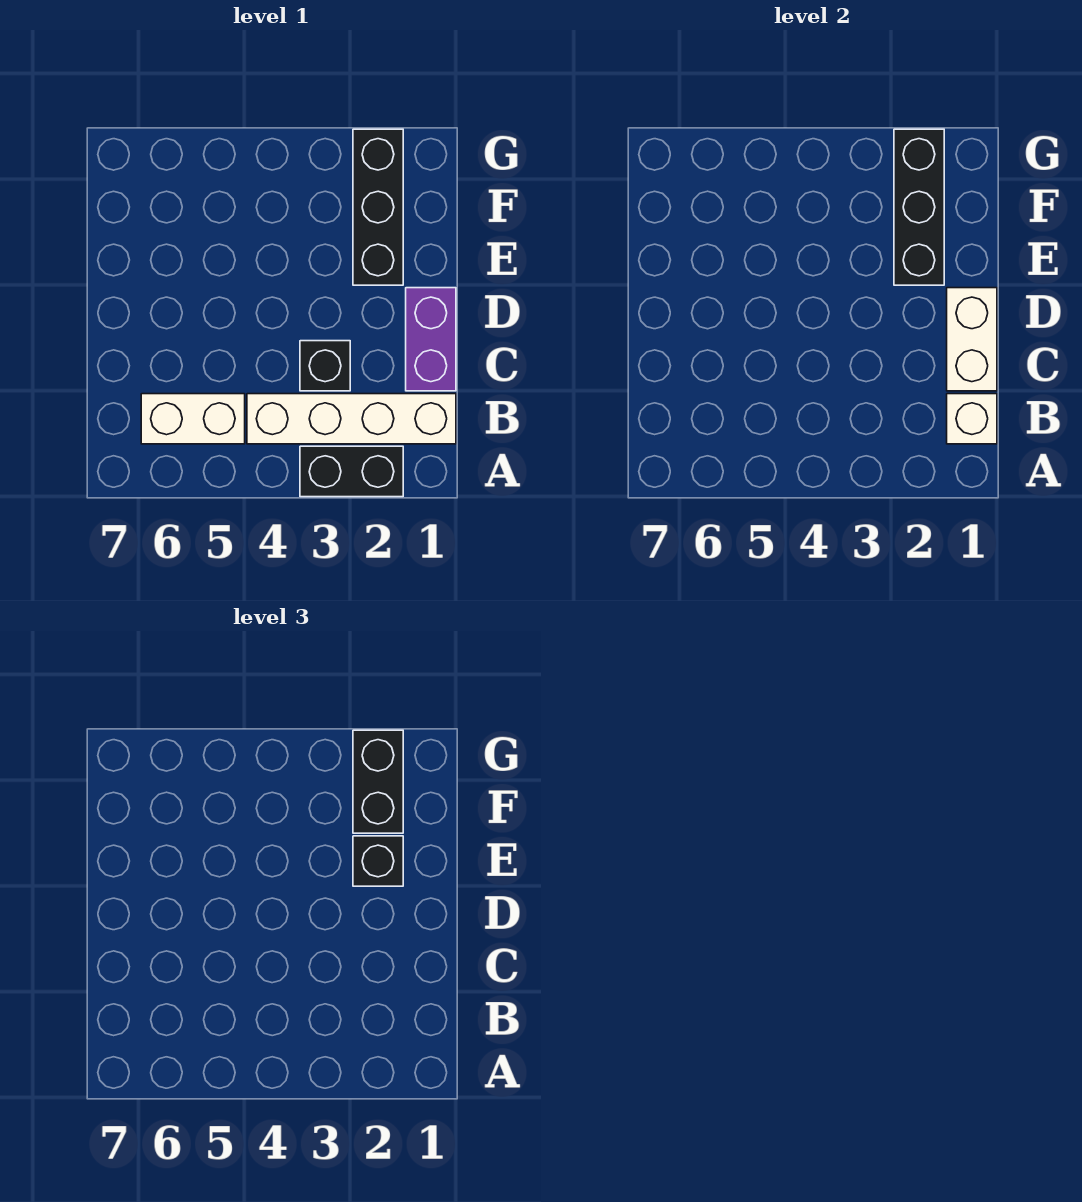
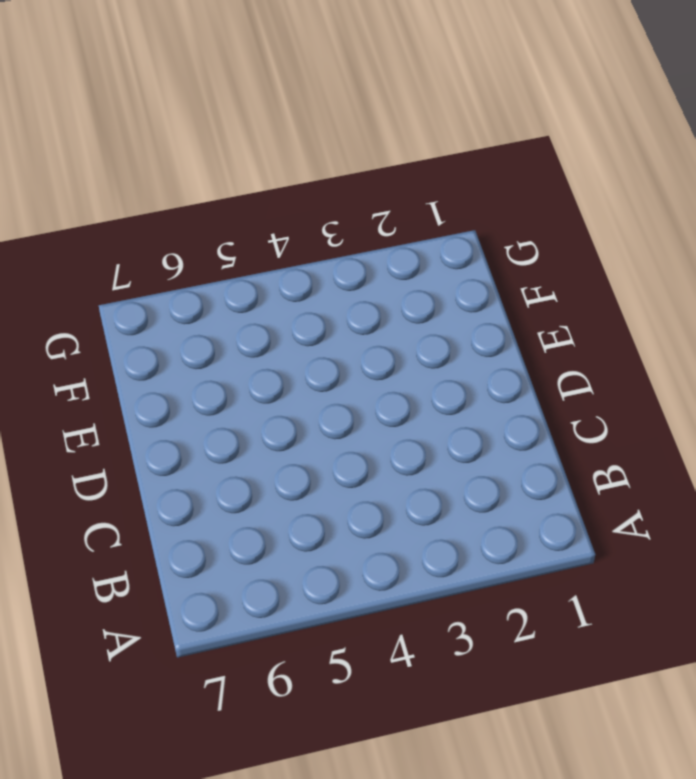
none -> black 1x2 brick [300,446,403,497]
none -> white 1x4 brick [247,394,456,444]

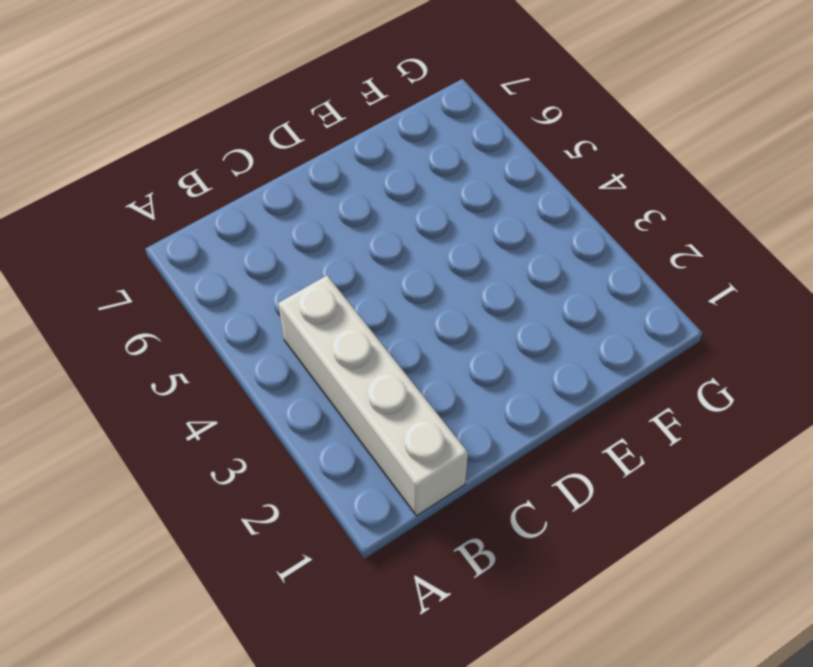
none -> black 1x2 brick [300,446,403,497]
none -> white 1x2 brick [141,394,245,444]

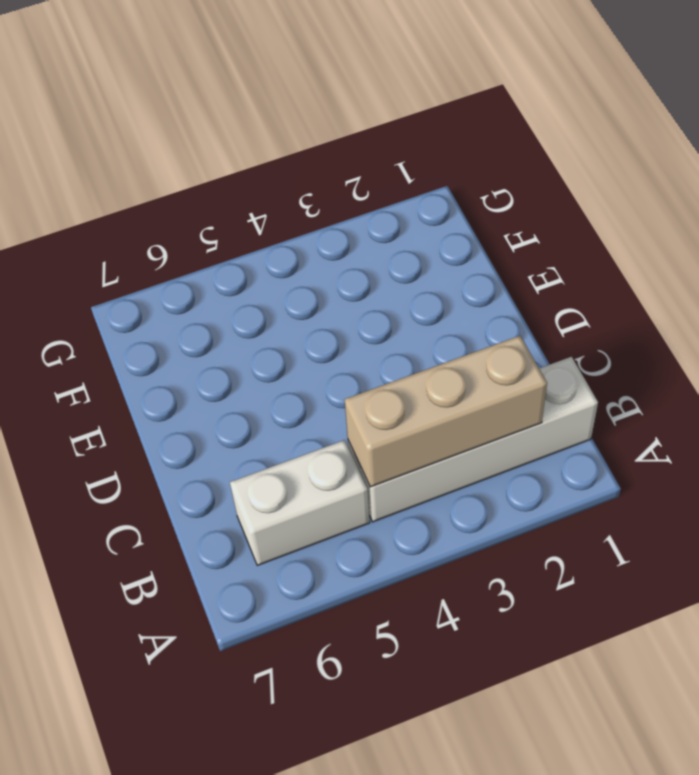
tan 1x3 brick [345,336,547,487] -> none
none -> black 1x2 brick [300,446,403,497]
none -> purple 1x2 brick [406,288,456,391]

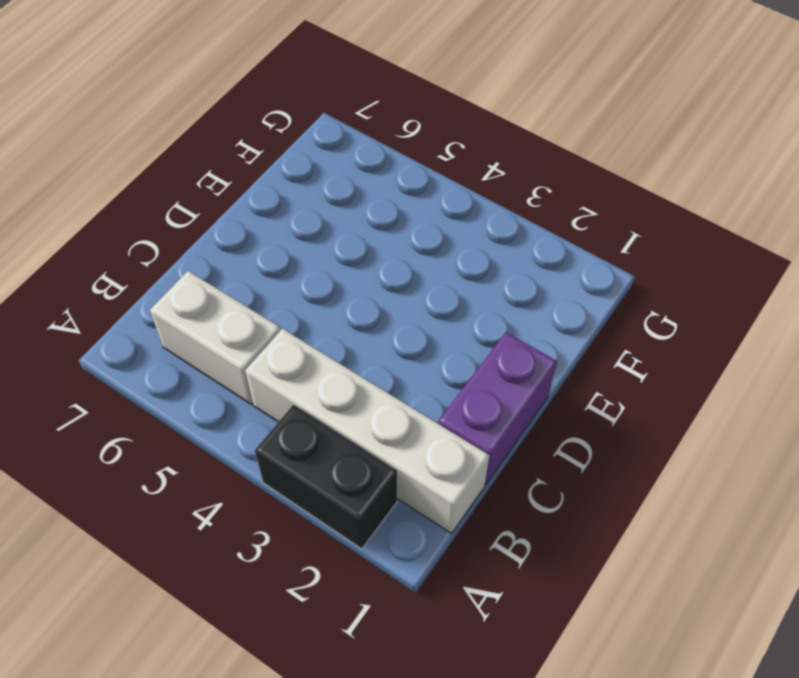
none -> black 1x1 brick [300,341,350,391]
none -> black 1x3 brick [353,129,403,285]

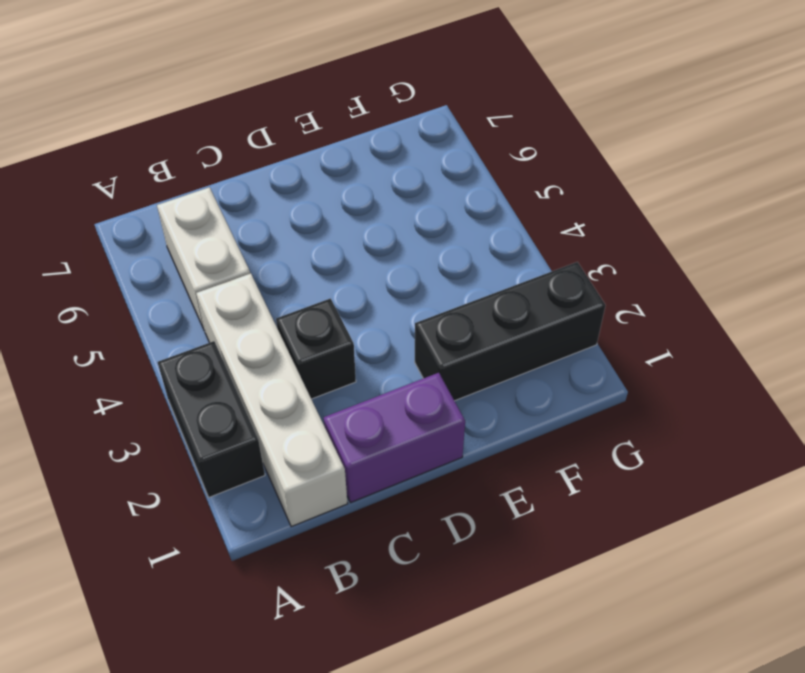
none -> white 1x1 brick [947,394,997,444]
none -> white 1x2 brick [947,288,997,391]

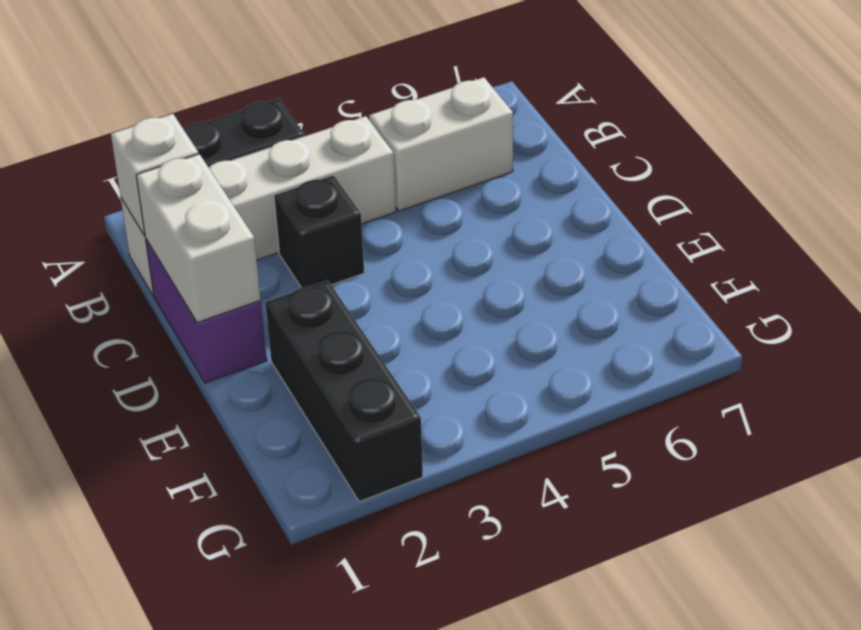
none -> black 1x3 brick [894,129,944,285]
none -> black 1x1 brick [353,836,403,886]

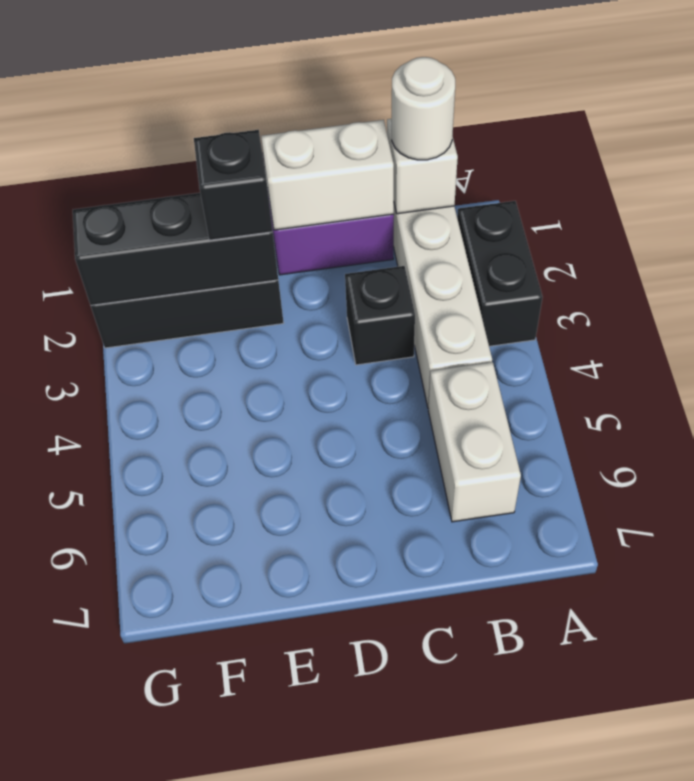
white 1x1 round brick [392,57,455,160] -> none
none -> black 1x2 brick [353,730,403,833]

